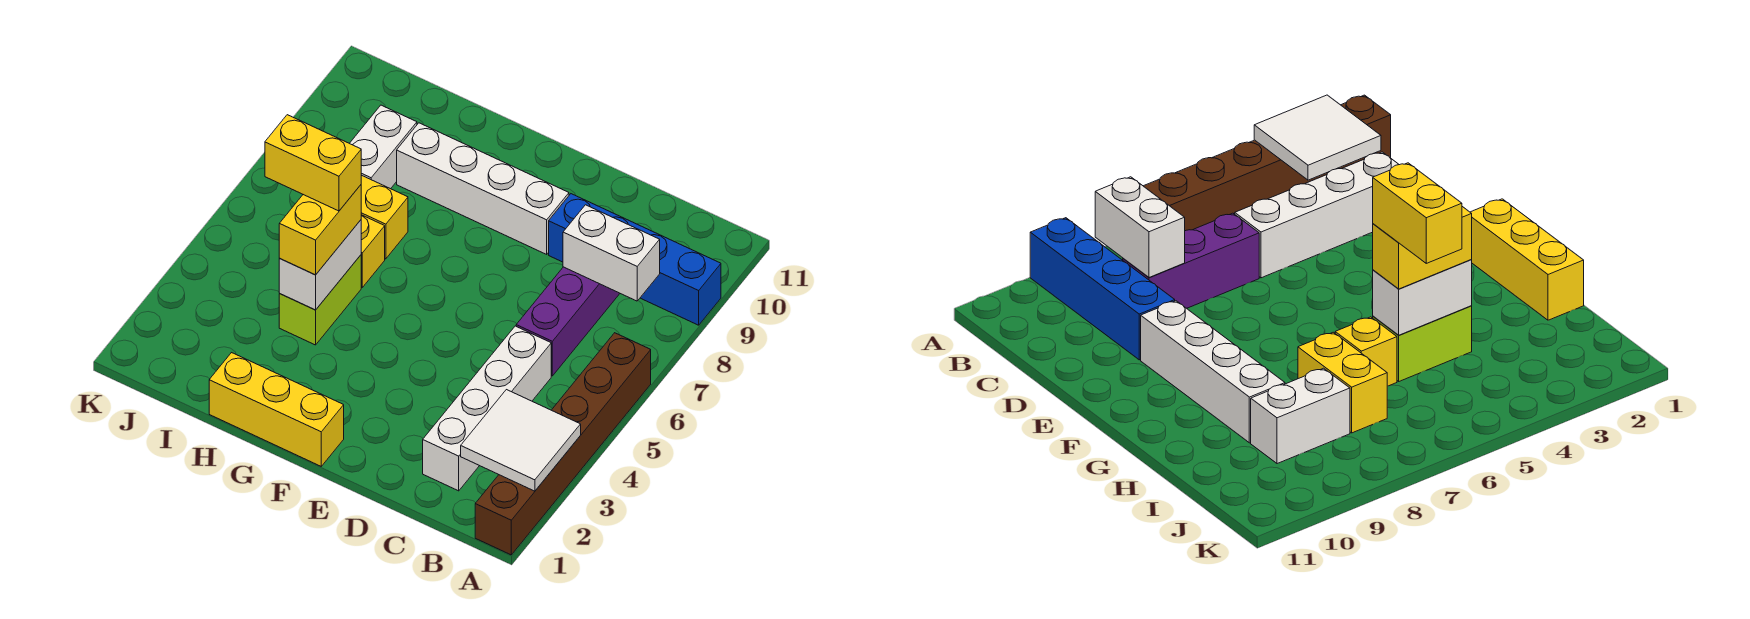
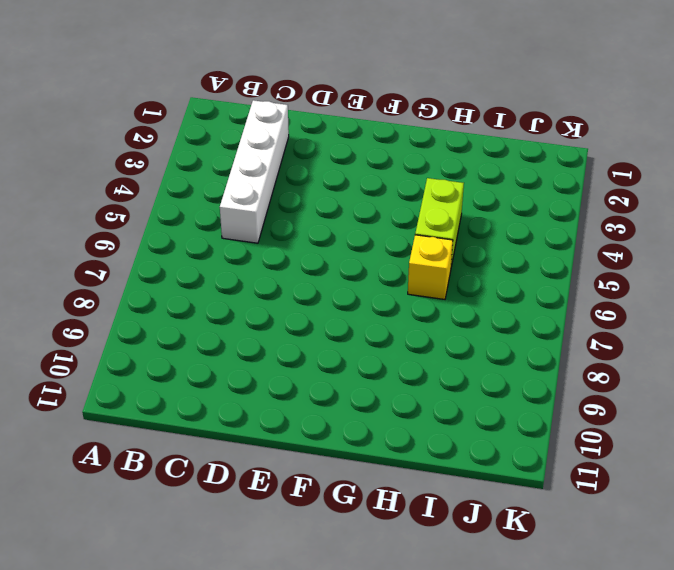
none -> brown 1x6 brick [475,333,651,555]
none -> blue 1x4 brick [549,194,721,325]
none -> purple 1x3 brick [516,267,620,376]

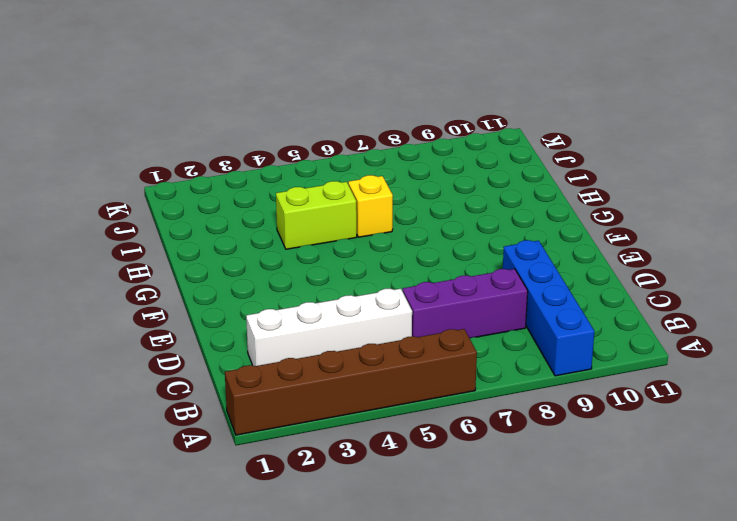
none -> white 1x4 brick [397,123,569,254]
none -> yellow 1x3 brick [209,353,344,466]
none -> yellow 1x2 brick [361,175,408,259]

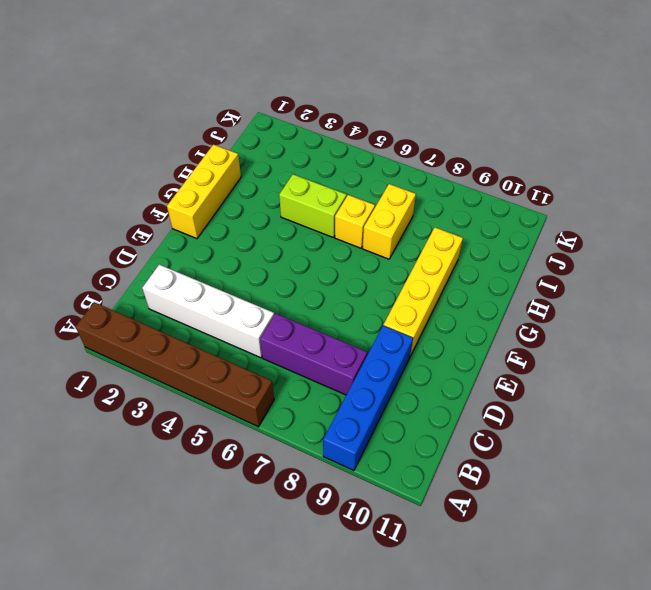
yellow 1x4 brick [383,227,463,356] -> white 1x4 brick [397,123,569,254]
none -> white 1x2 brick [350,105,417,189]
none -> white 2x2 tile [461,390,581,491]
none -> white 1x2 brick [563,205,660,301]

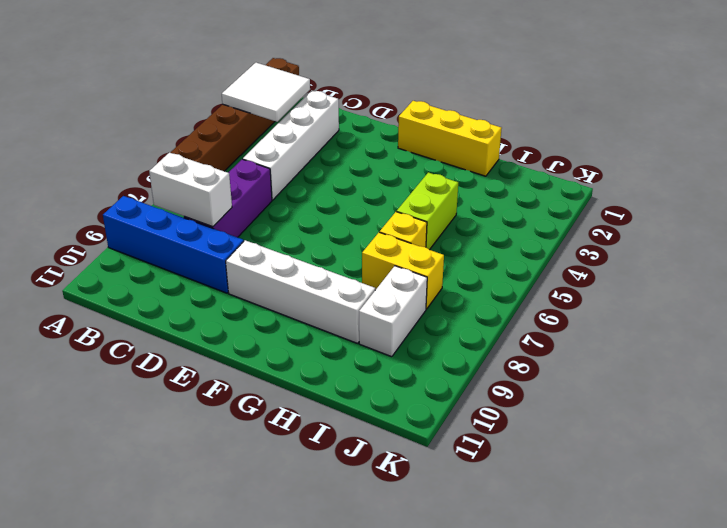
none -> white 1x2 brick [279,220,361,310]
none -> yellow 1x2 brick [279,185,361,275]
none -> yellow 1x2 brick [265,115,361,211]

